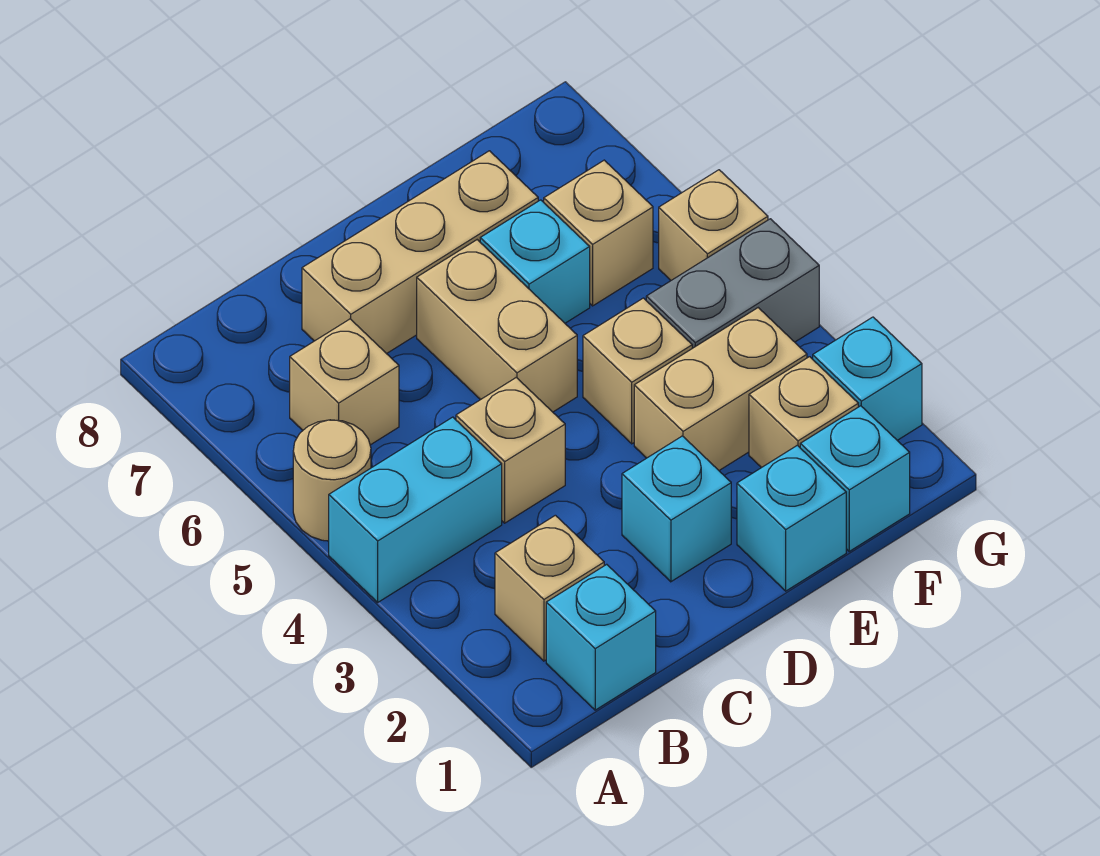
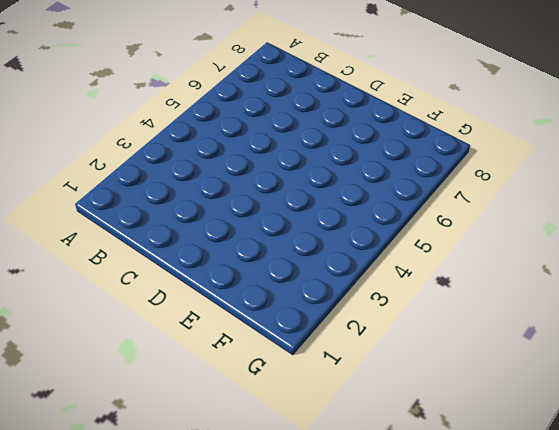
none -> cyan 1x2 brick [329,417,502,602]
none -> tan 1x1 round brick [293,420,371,541]
none -> cyan 1x1 brick [546,564,656,710]

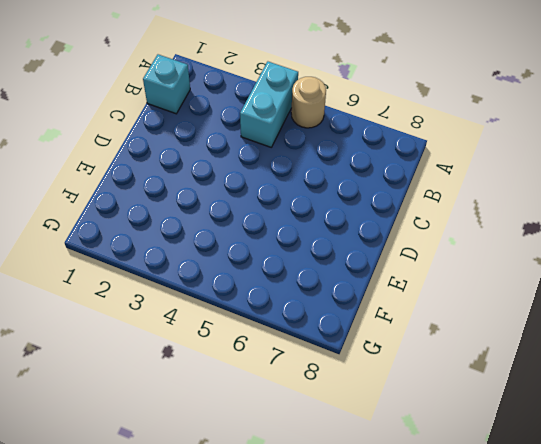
none -> tan 1x1 brick [495,515,604,661]
none -> tan 1x1 brick [290,319,399,445]
none -> tan 1x1 brick [456,377,565,523]

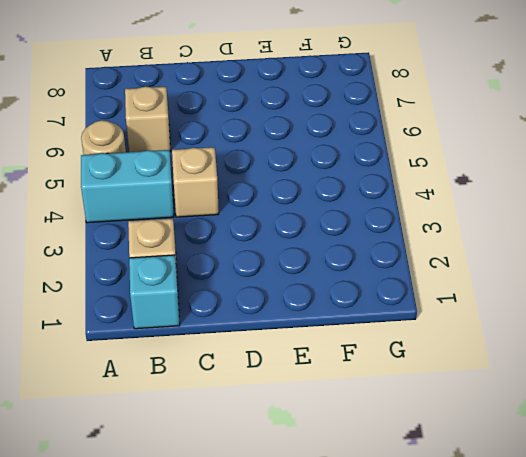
none -> tan 1x3 brick [302,151,538,354]
none -> cyan 1x1 brick [622,436,731,582]
none -> tan 1x2 brick [417,240,577,412]

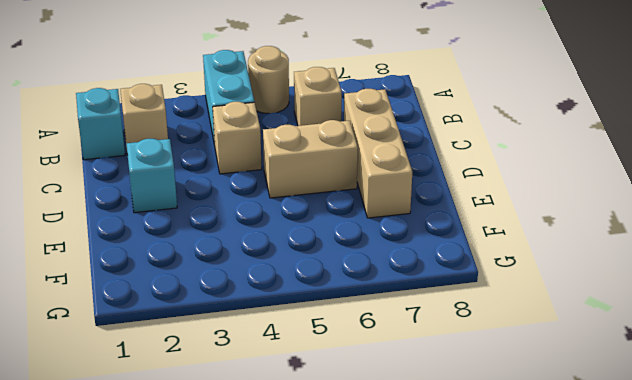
none -> cyan 1x1 brick [737,445,846,591]
none -> tan 1x2 brick [634,308,807,470]
none -> tan 1x1 brick [583,298,692,444]

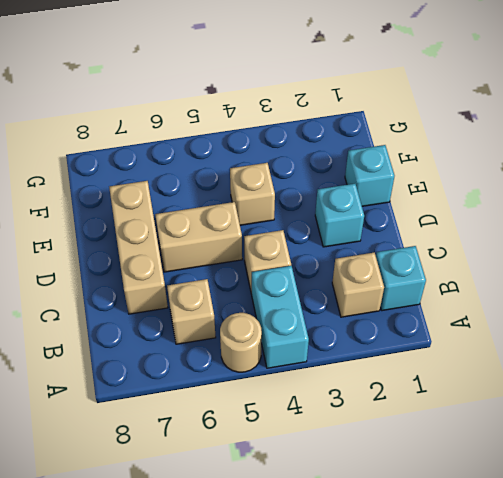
none -> tan 1x2 brick [634,308,807,470]
none -> cyan 1x1 brick [480,200,590,323]
none -> cyan 1x1 brick [800,406,910,551]

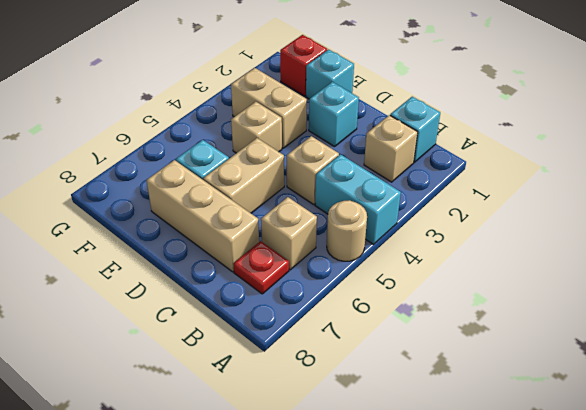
red 1x1 plate [233,241,289,294] -> none
red 1x1 brick [280,35,327,96] -> cyan 1x1 brick [800,406,910,551]
none -> tan 1x1 brick [749,357,858,468]
none -> grey 1x2 brick [646,219,819,348]
none -> tan 1x1 brick [544,160,653,306]

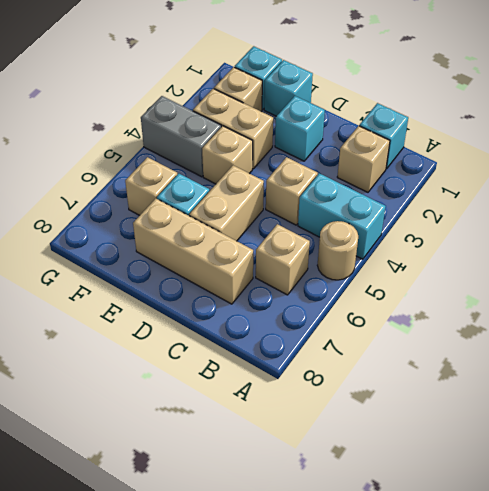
none -> cyan 1x1 brick [813,317,922,440]
none -> tan 1x1 brick [659,170,768,280]

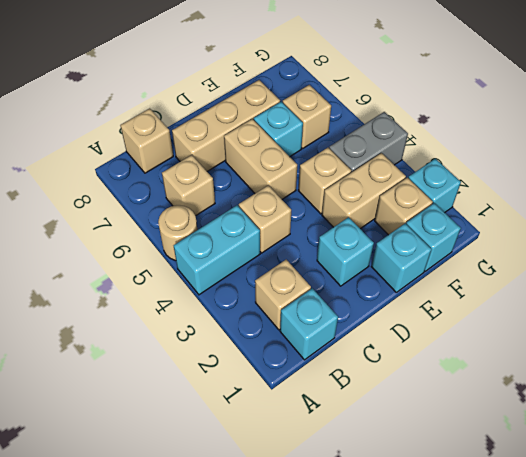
tan 1x1 brick [120,108,173,173] -> tan 1x1 brick moved to [659,170,768,280]

